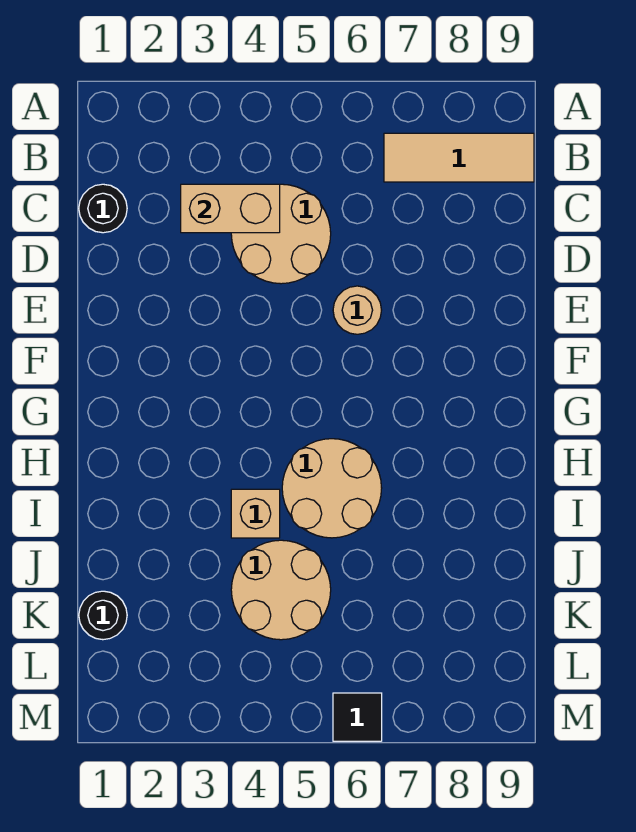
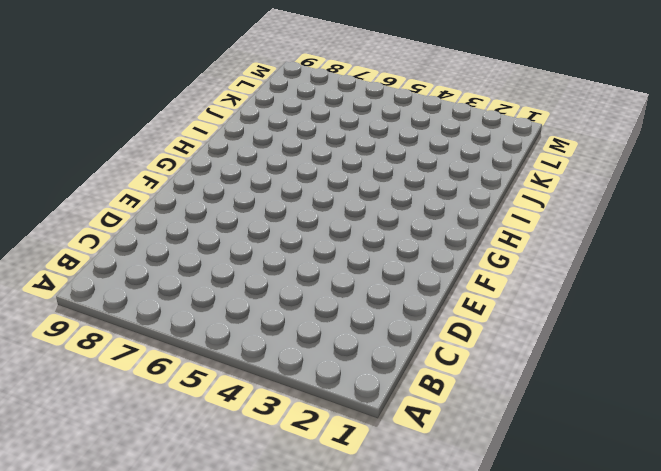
none -> tan 1x3 tile [384,133,534,182]
none -> black 1x1 round brick [79,184,127,233]

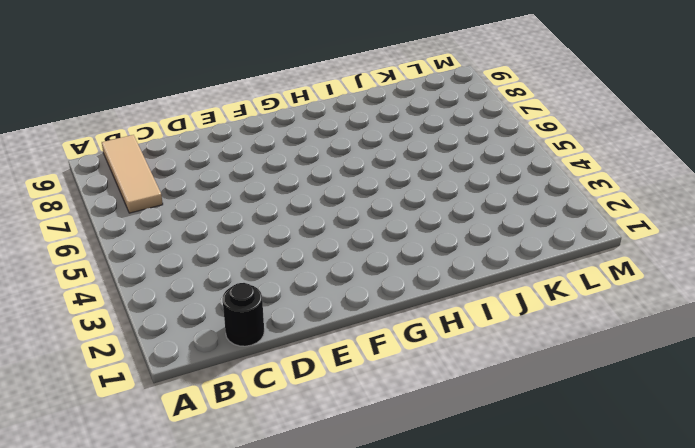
none -> tan 2x2 round brick [231,184,331,284]
none -> tan 1x1 round brick [333,286,381,334]

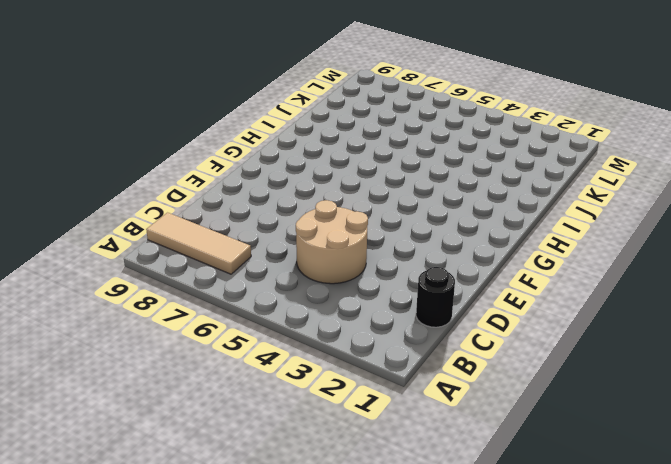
none -> tan 1x1 round brick [333,286,381,334]
none -> tan 2x2 round brick [282,439,382,538]

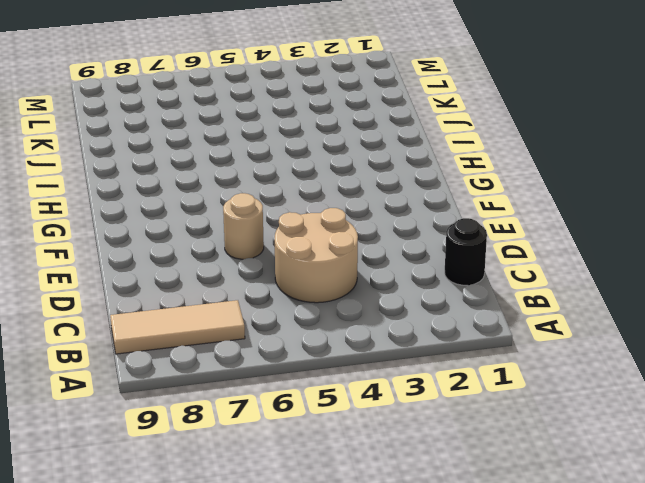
none -> tan 2x2 round brick [282,439,382,538]
none -> tan 1x1 brick [231,489,280,538]

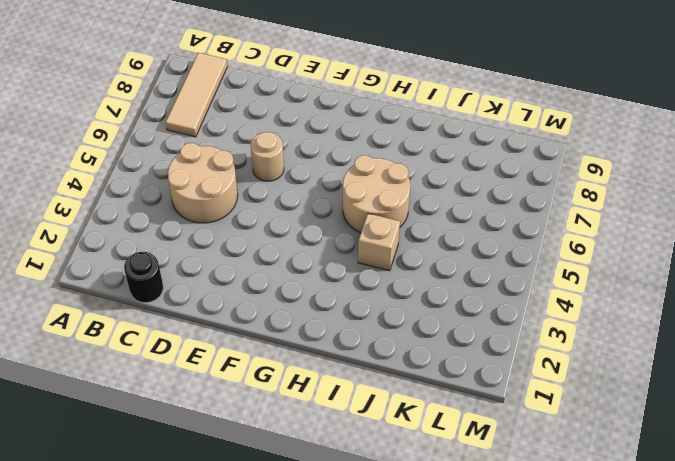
none -> tan 2x2 round brick [231,540,331,640]
none -> black 1x1 round brick [79,591,127,640]

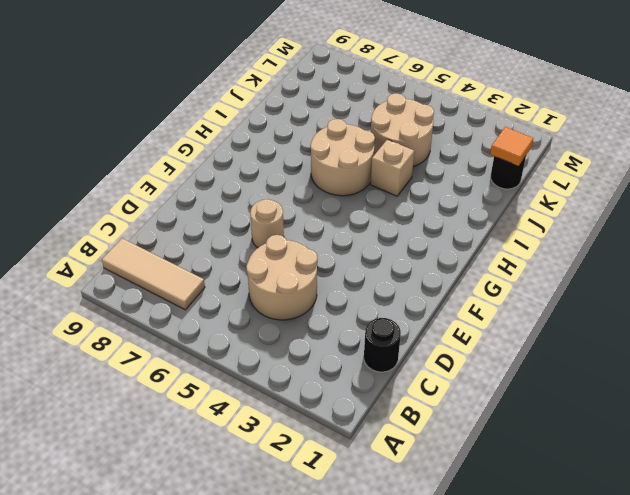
orange 1x1 tile [490,127,533,166] -> none
none -> black 1x1 tile [333,693,382,741]
none -> tan 1x2 brick [181,184,280,233]

